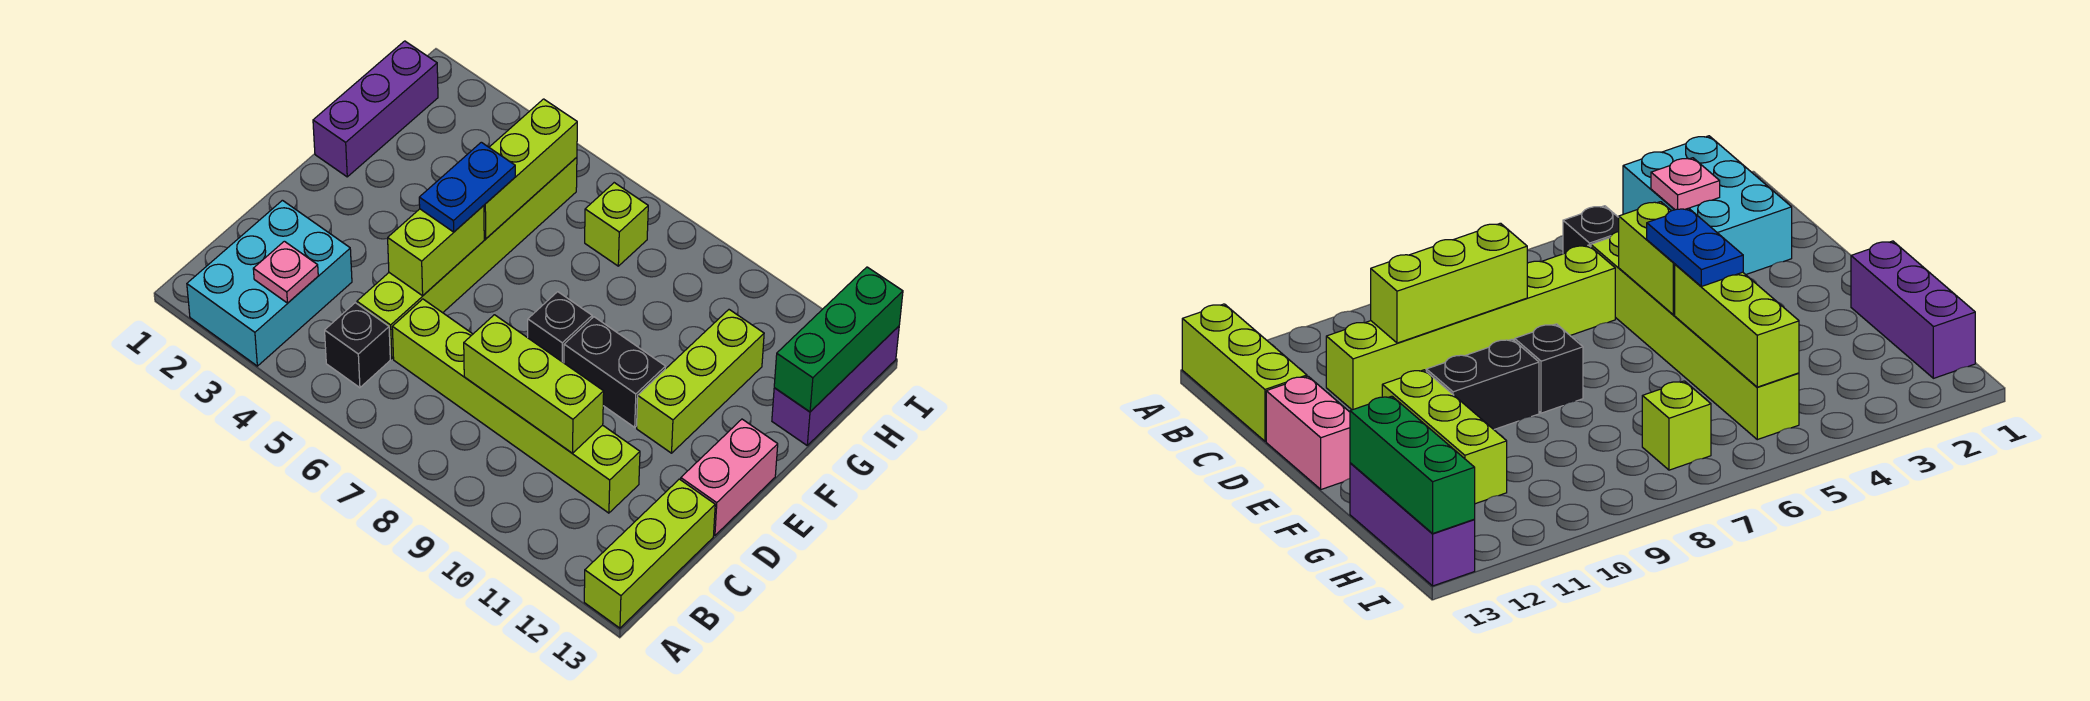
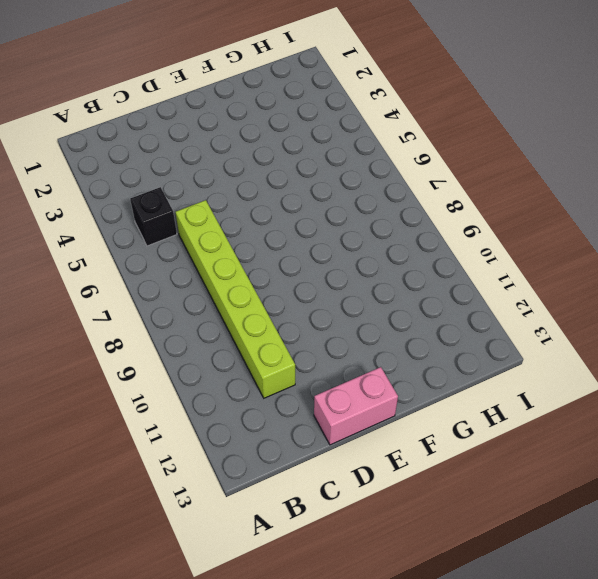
none -> cyan 2x3 brick [187,200,352,366]
none -> lime 1x3 brick [584,479,715,628]
none -> lime 1x6 brick [357,157,577,359]

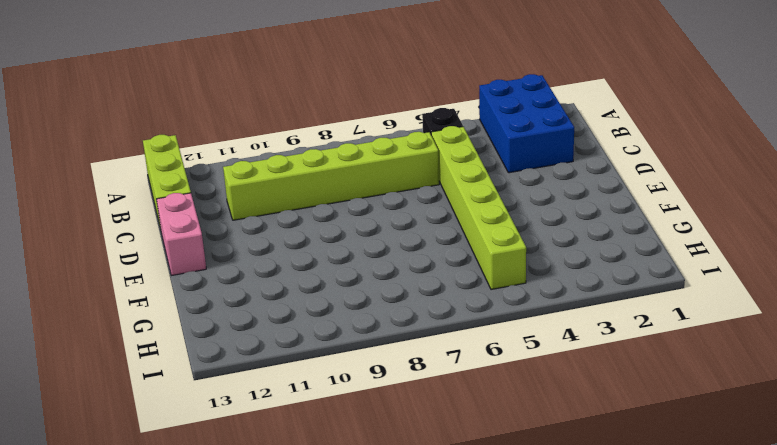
blue 2x3 brick [479,74,574,173] -> cyan 2x3 brick [187,200,352,366]
none -> black 1x1 brick [528,292,592,363]
none -> black 1x2 brick [564,317,666,427]
none -> lime 1x3 brick [637,310,764,453]

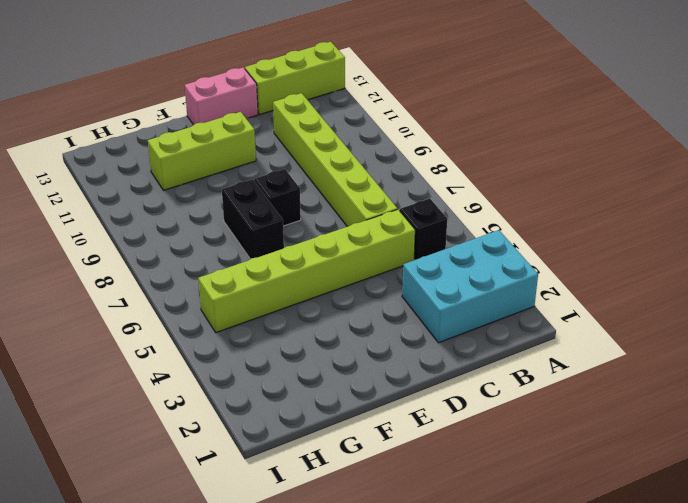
black 1x2 brick [222,179,284,259] -> black 1x2 brick moved to [564,317,666,427]
none -> purple 1x3 brick [313,41,438,177]
none -> purple 1x3 brick [772,326,899,445]
none -> lime 1x1 brick [585,183,648,266]

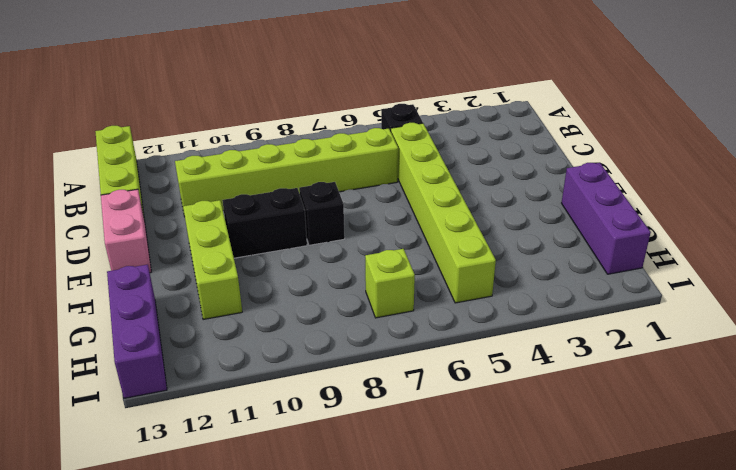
none -> cyan 2x3 brick [187,200,352,366]
none -> pink 1x1 plate [253,241,318,303]
none -> lime 1x3 brick [464,315,604,453]

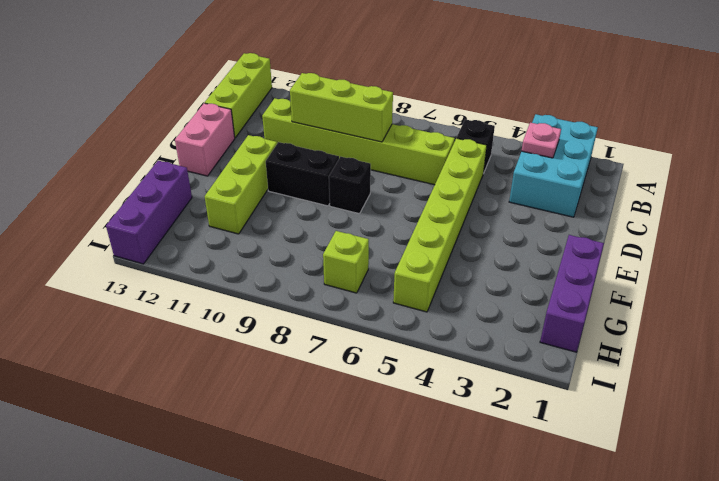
none -> lime 1x2 brick [388,206,484,296]
none -> lime 1x3 brick [484,99,577,239]
none -> green 1x3 brick [774,267,903,412]

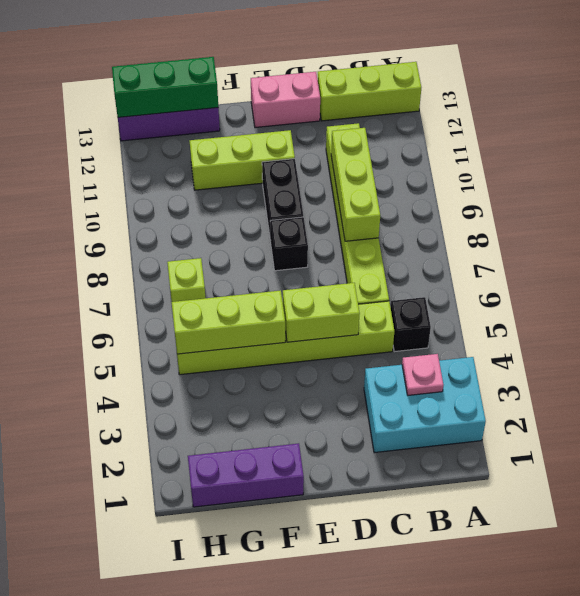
none -> blue 1x2 plate [419,142,515,232]

